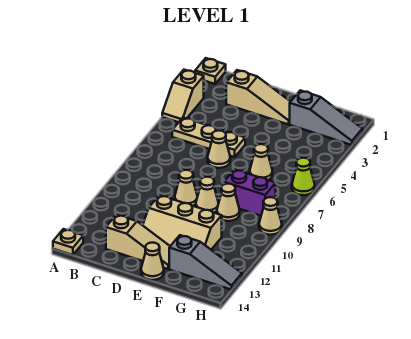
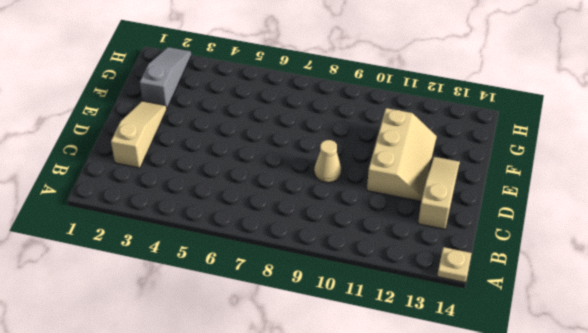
none -> tan 1x1 plate [195,58,226,84]
none -> tan 1x2 slope [162,70,204,122]
none -> tan 1x3 plate [172,118,245,157]

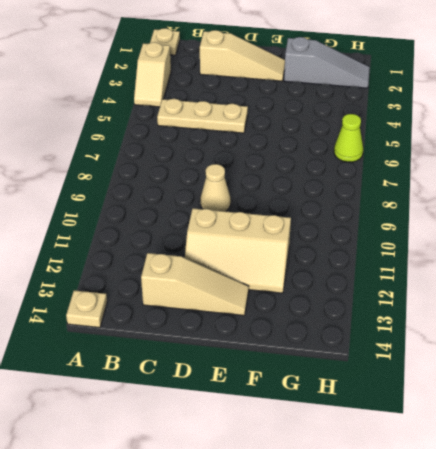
none -> tan 1x1 cone [208,130,230,168]
none -> tan 1x1 cone [196,177,218,213]
none -> tan 1x1 cone [141,243,164,280]

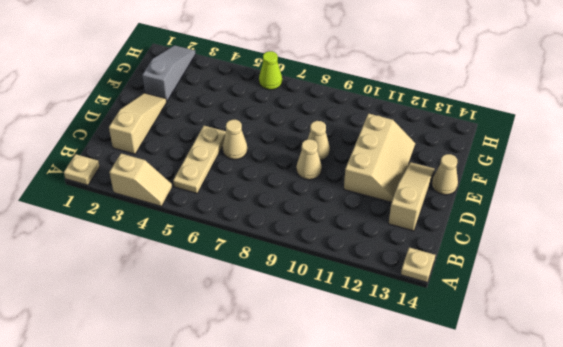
none -> tan 1x1 cone [250,144,272,180]
none -> purple 1x2 brick [224,169,276,216]
none -> tan 1x1 cone [217,184,240,221]

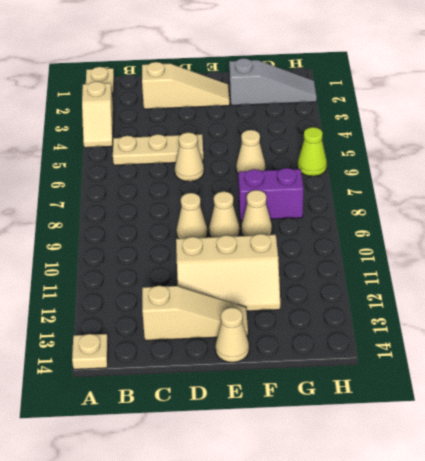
none -> grey 1x3 slope [169,235,242,290]
none -> tan 1x1 cone [259,197,282,235]

